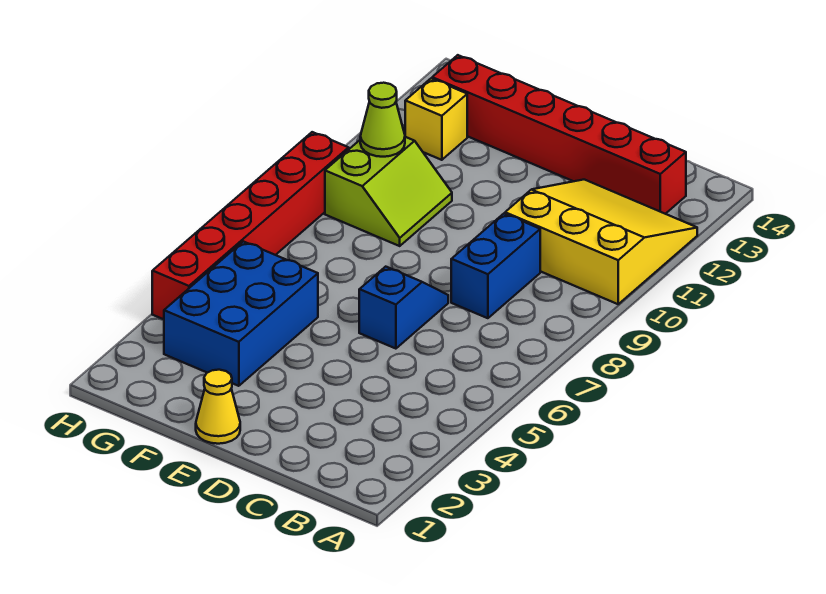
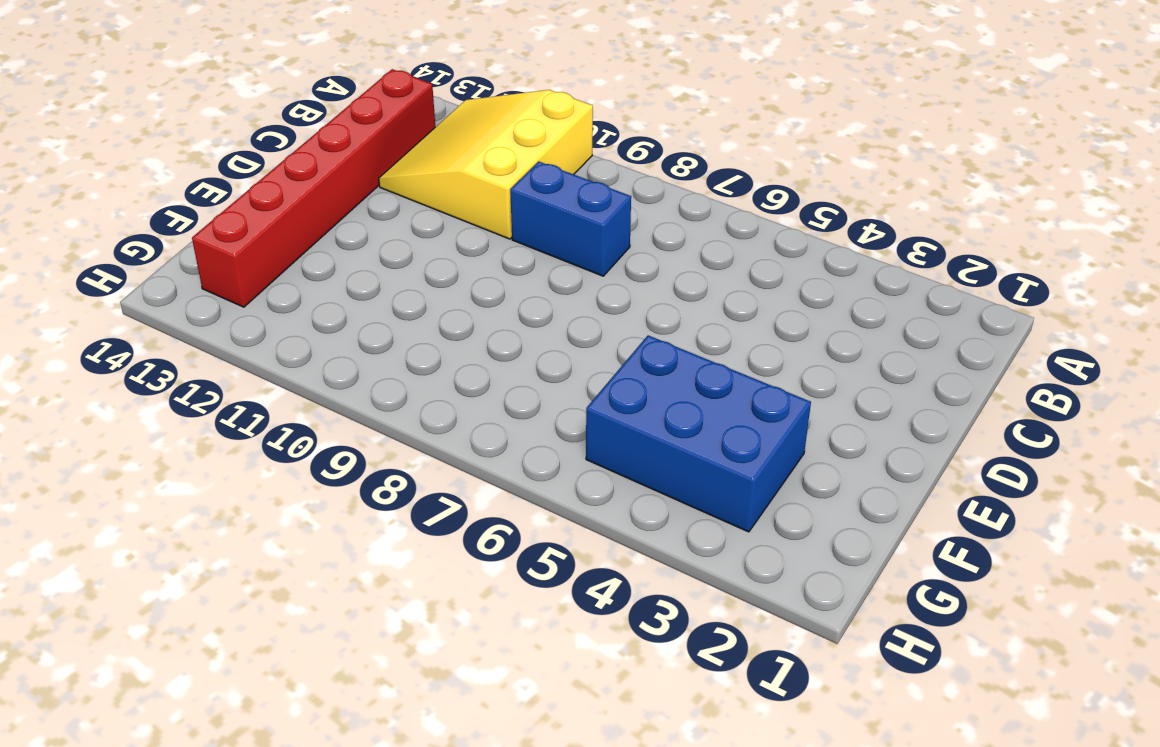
none -> blue 1x2 slope [359,267,448,349]
none -> yellow 1x1 cone [196,370,240,444]

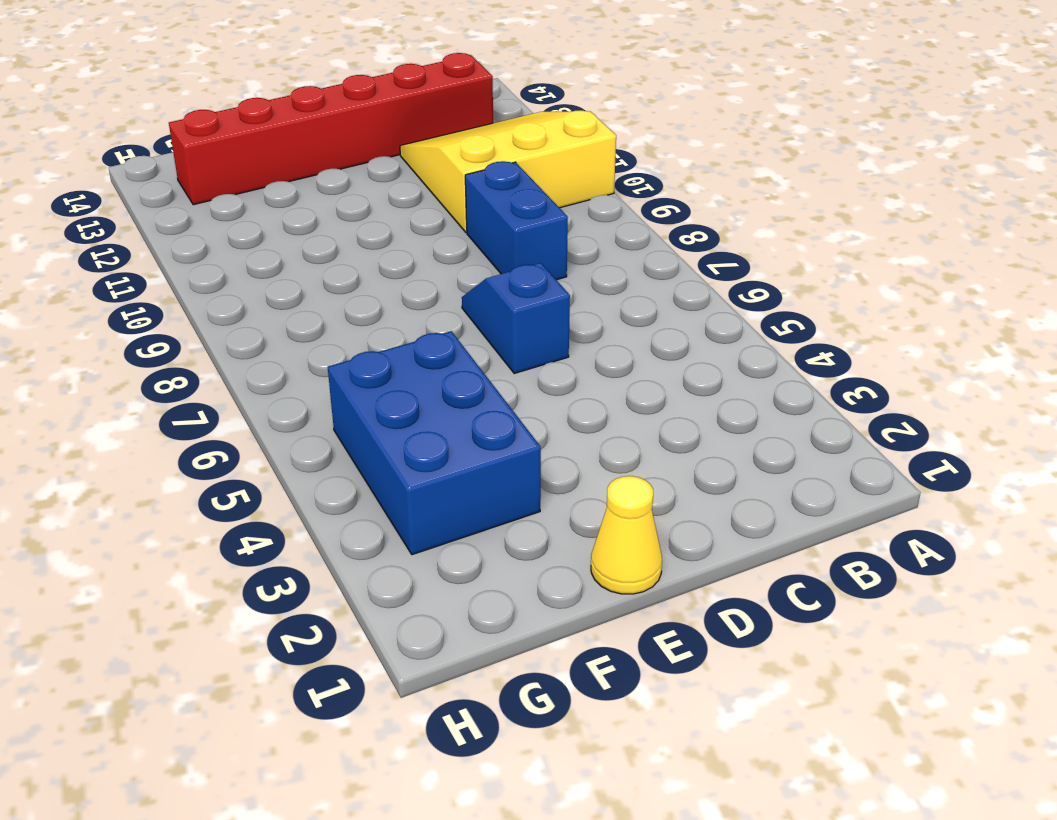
none -> lime 2x2 slope [325,137,452,246]
none -> yellow 1x1 brick [405,79,467,160]

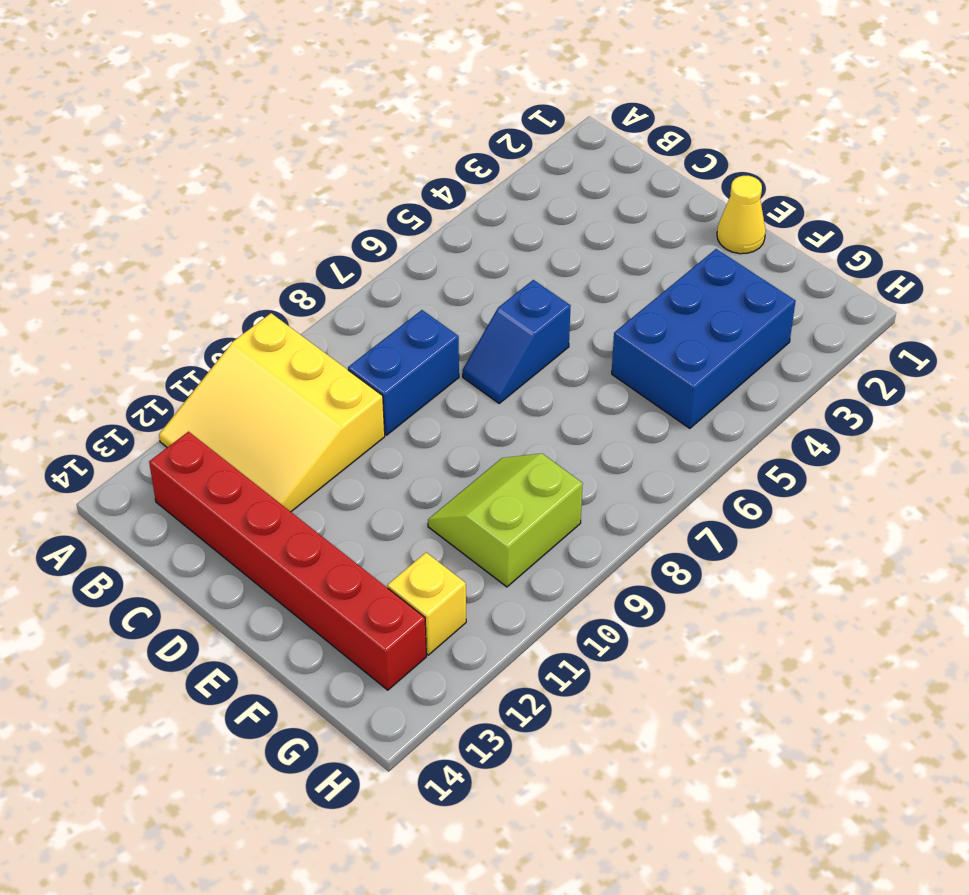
none -> red 1x6 brick [152,132,349,319]
none -> lime 1x1 cone [360,83,405,157]

